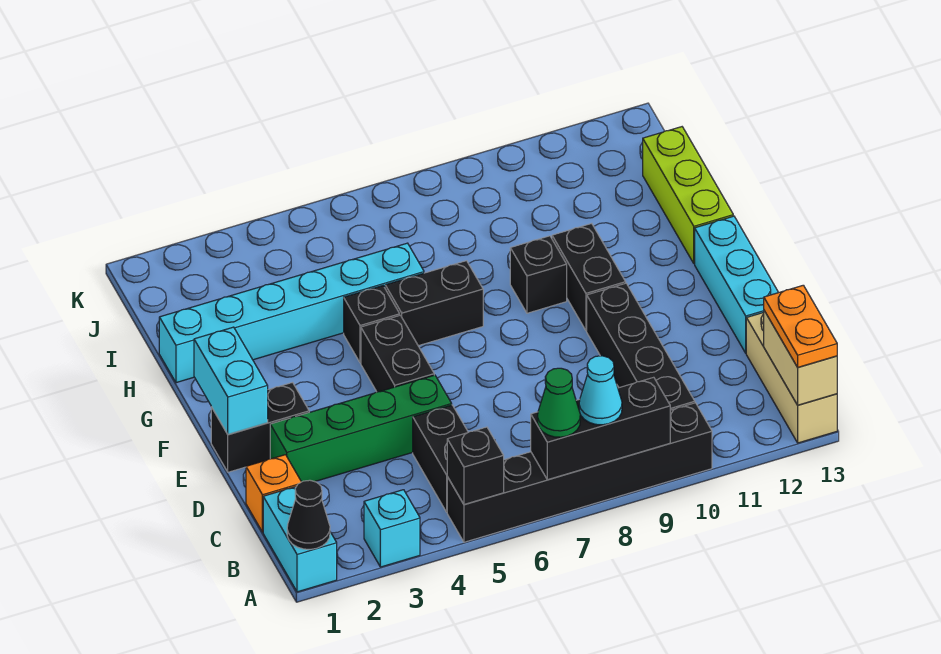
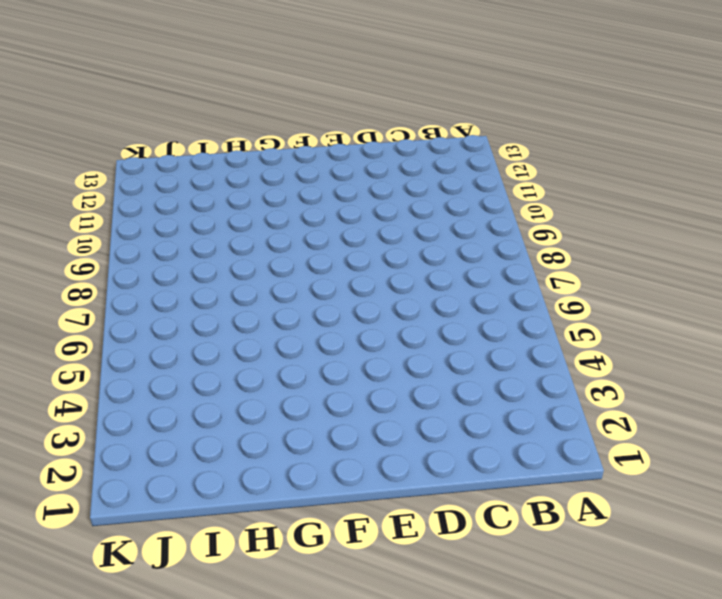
none -> cyan 1x2 brick [263,487,337,592]
none -> cyan 1x1 brick [364,490,420,567]
none -> black 1x6 brick [447,403,712,542]

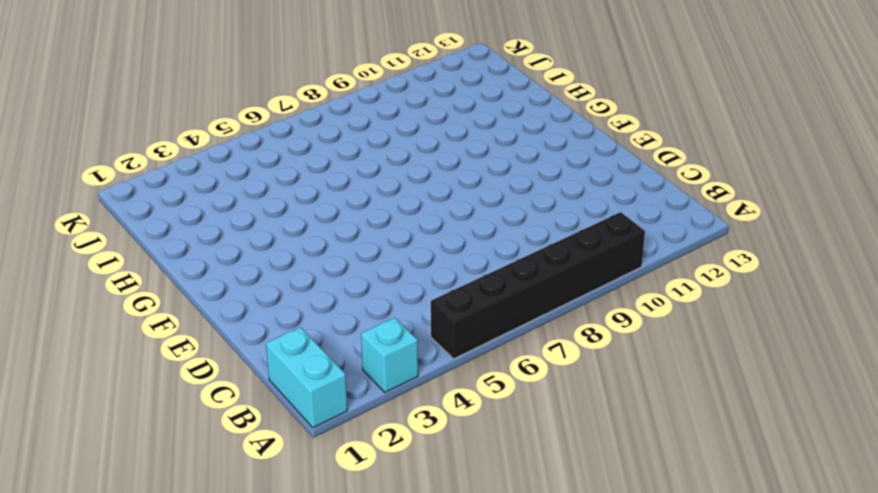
none -> tan 1x3 brick [746,312,837,443]
none -> black 1x2 brick [413,405,468,512]
none -> black 1x4 brick [587,283,695,410]

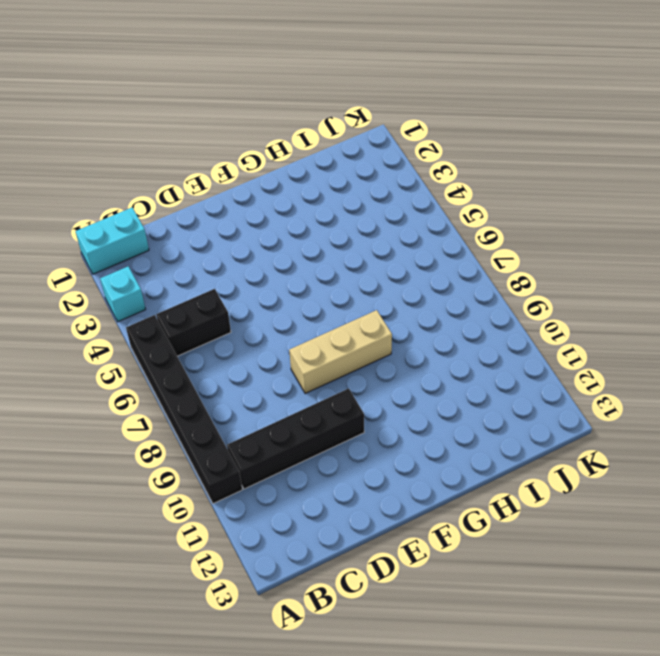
tan 1x3 brick [289,310,392,394] -> tan 1x3 brick moved to [746,312,837,443]
none -> orange 1x1 brick [246,455,301,532]
none -> green 1x4 brick [270,375,452,482]
none -> cyan 1x3 brick [695,216,779,353]

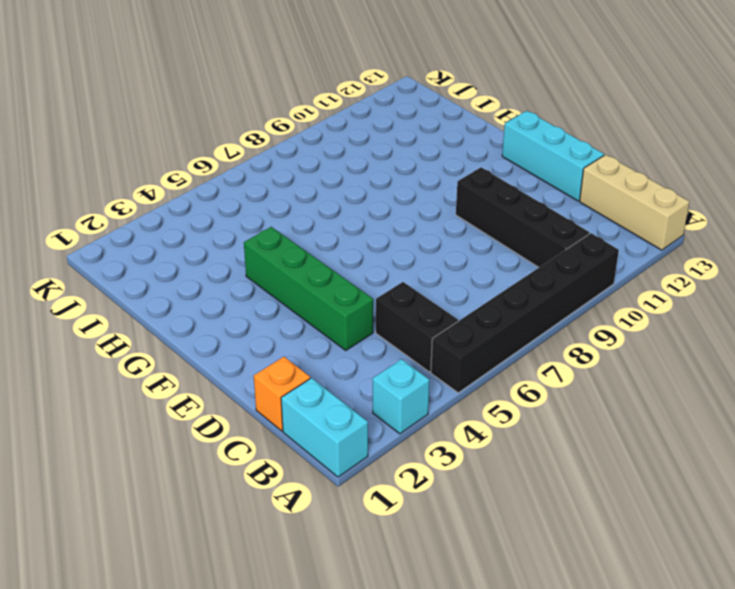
green 1x4 brick [244,227,373,350] -> green 1x4 brick turned to [270,375,452,482]
none -> black 1x2 brick [211,383,309,472]
none -> black 1x2 brick [361,315,434,392]
none -> black 1x2 brick [552,223,626,331]

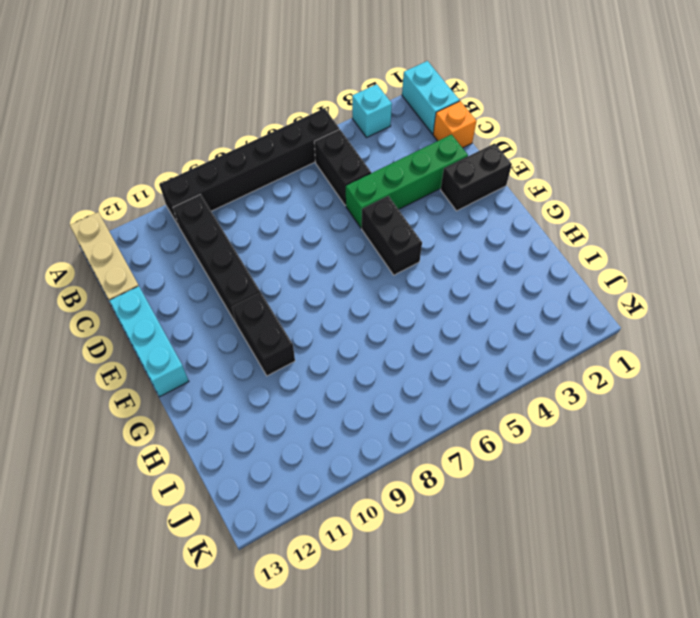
none -> black 1x1 brick [344,286,400,363]
none -> black 1x2 brick [385,261,483,346]
none -> black 1x1 brick [510,236,567,313]

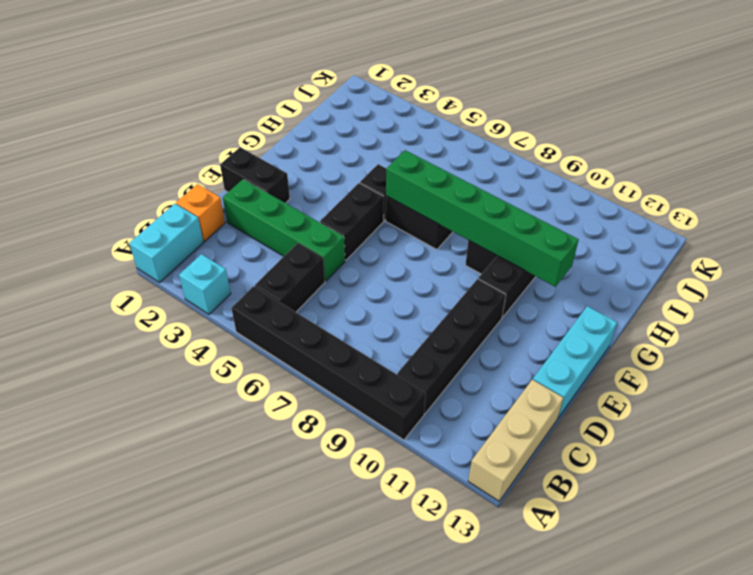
green 1x6 brick [386,150,579,287] -> none
none -> lime 1x3 brick [643,127,733,264]
none -> cyan 1x6 brick [159,243,424,383]
none -> black 1x1 cone [287,480,330,549]

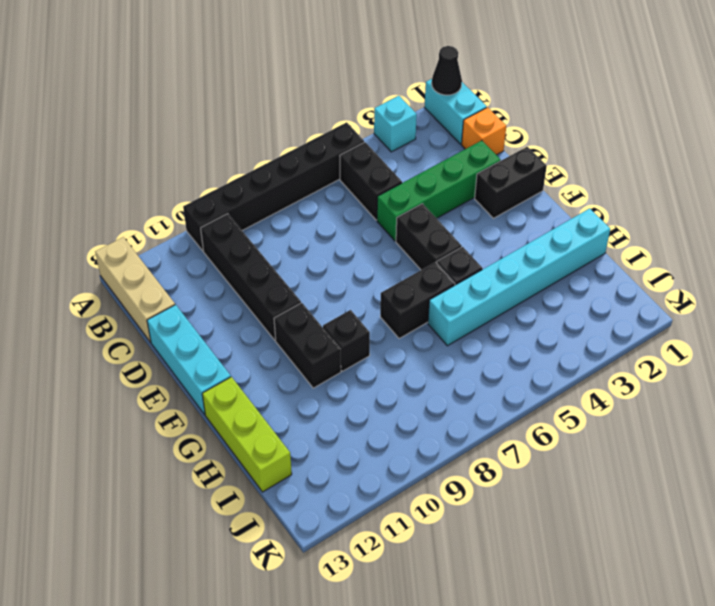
none -> black 1x1 brick [447,427,504,505]
none -> black 1x3 brick [531,377,670,480]
none -> tan 1x2 brick [764,311,837,405]

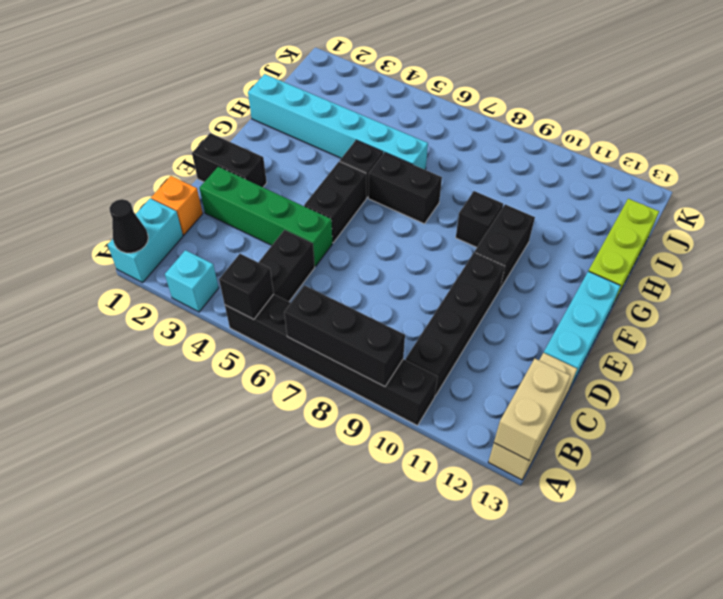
none -> cyan 1x2 brick [194,327,268,435]
none -> green 1x1 cone [537,368,580,437]
none -> cyan 1x1 cone [579,356,622,425]

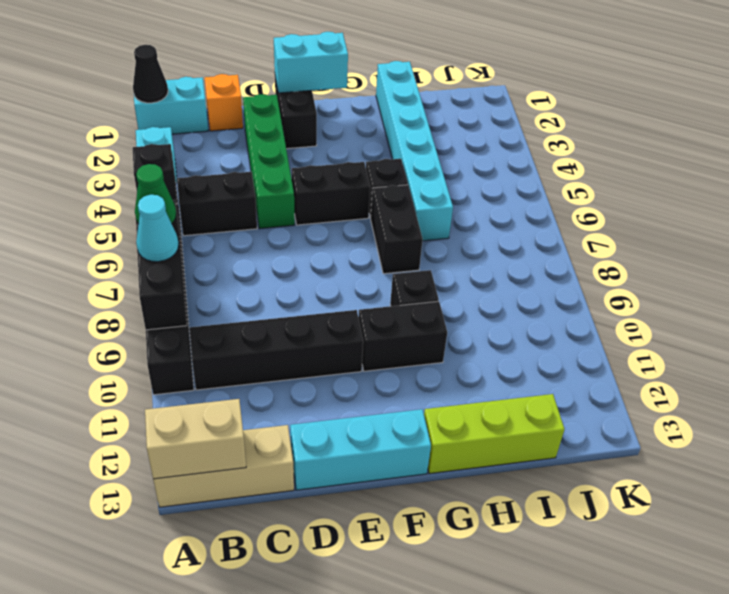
none -> orange 1x2 plate [764,285,837,367]

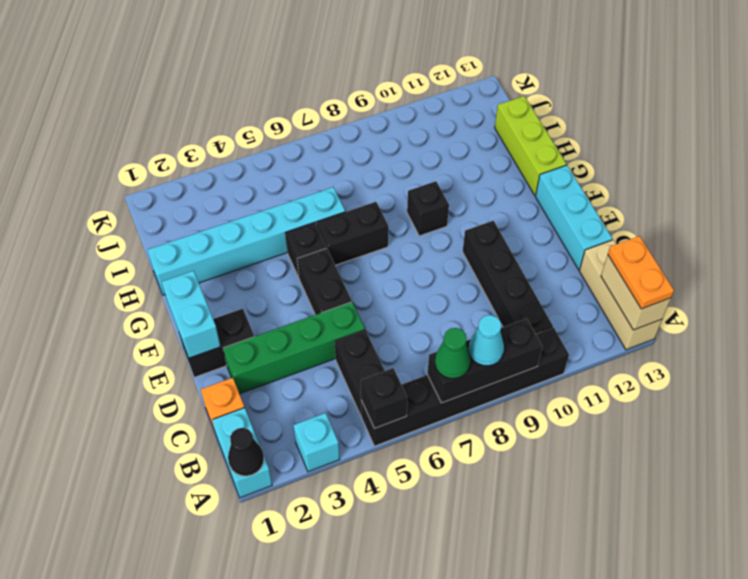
none -> black 1x2 brick [552,223,626,331]

